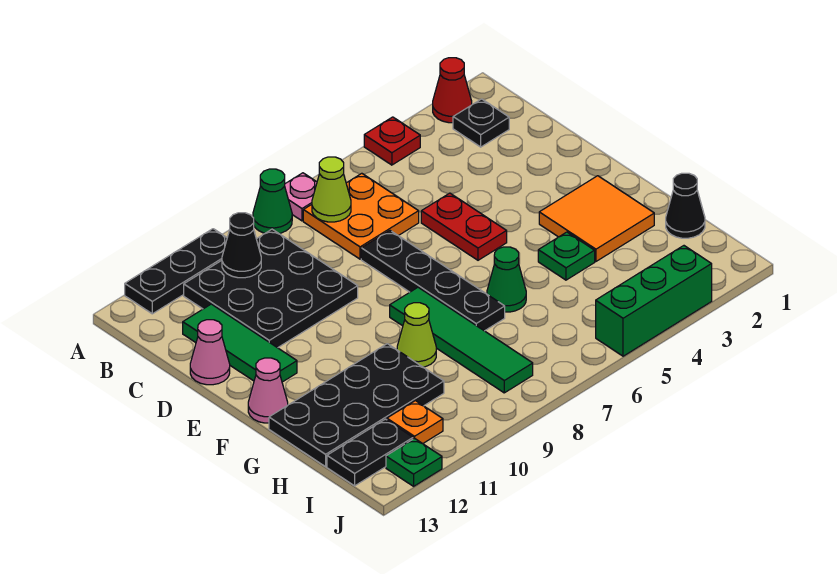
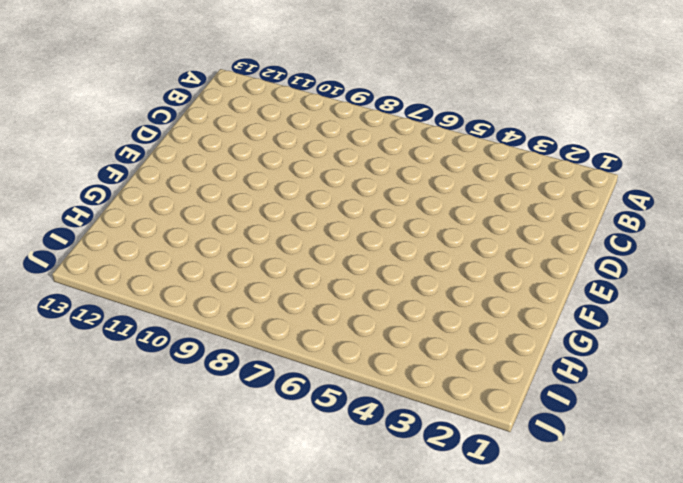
none -> red 1x1 cone [433,58,472,123]
none -> red 1x1 plate [364,117,420,165]
none -> pink 1x1 plate [285,173,317,221]

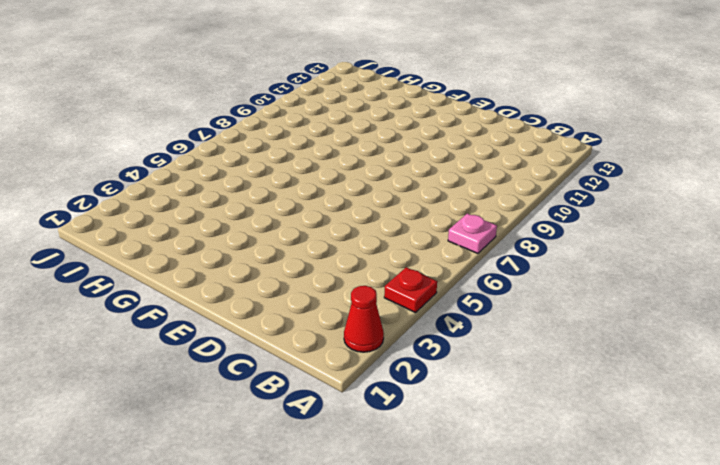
none -> green 1x1 cone [253,169,292,233]
none -> black 1x3 plate [125,229,227,314]
none -> black 1x1 plate [453,99,509,147]

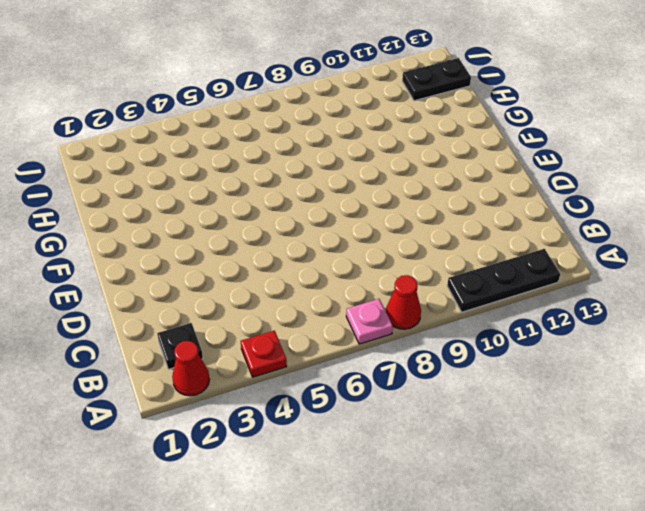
red 1x1 cone [386,275,421,329] -> green 1x1 cone [253,169,292,233]
none -> orange 2x2 plate [303,173,419,259]
none -> black 3x3 plate [184,229,358,348]
none -> green 1x3 tile [183,304,297,382]

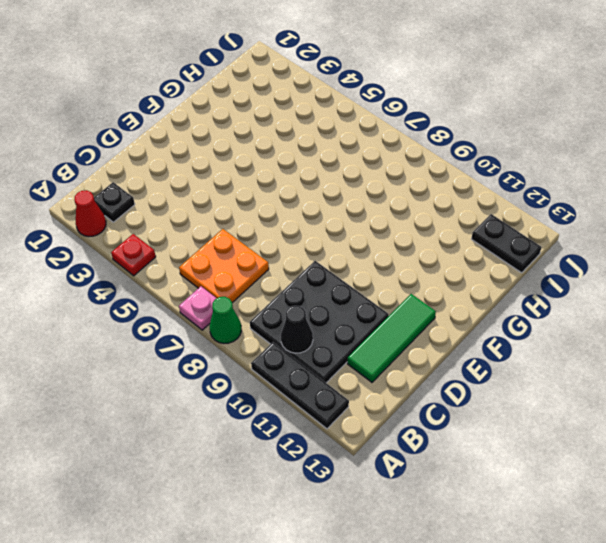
none -> red 1x2 plate [421,193,507,260]
none -> black 1x4 plate [361,231,505,331]
none -> pink 1x1 cone [190,320,230,385]

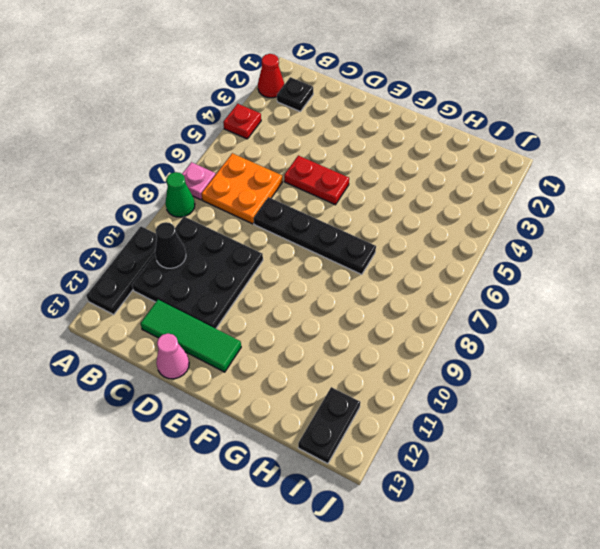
none -> orange 2x2 tile [539,176,654,261]
none -> green 1x4 tile [390,287,533,393]
none -> pink 1x1 cone [248,358,288,423]

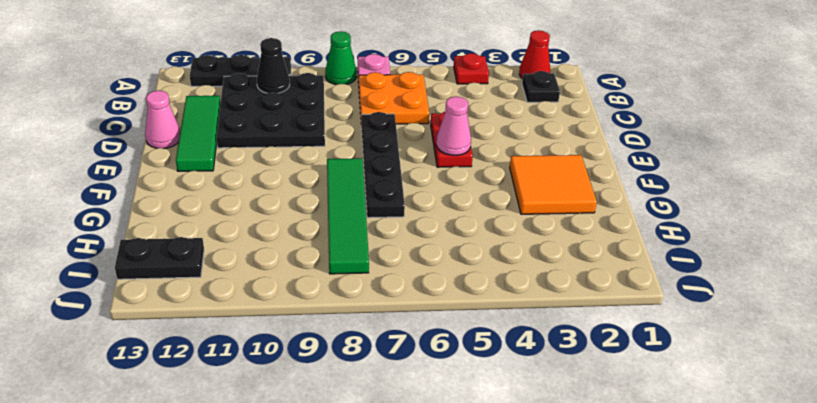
pink 1x1 cone [436,97,471,155] -> pink 1x1 cone moved to [248,358,288,423]
none -> green 1x1 plate [538,232,595,280]
none -> green 1x1 cone [487,247,526,312]
none -> lime 1x1 cone [397,303,436,367]

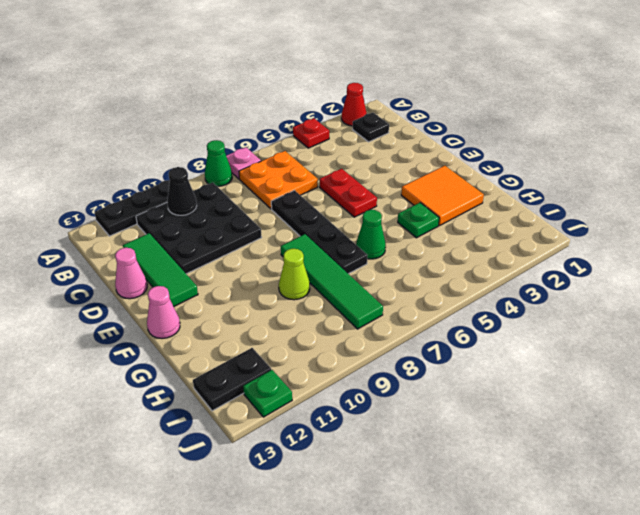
none -> black 2x4 plate [269,344,444,467]
none -> black 1x1 cone [666,173,705,238]
none -> orange 1x1 plate [387,401,443,444]

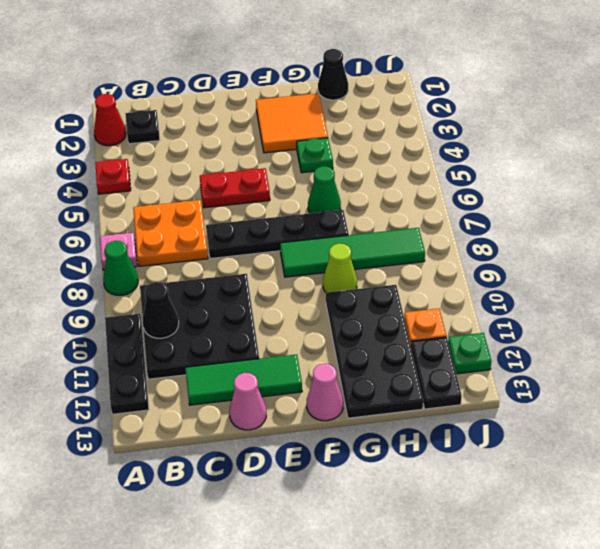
none -> green 1x3 brick [596,246,712,356]
none -> lime 1x1 cone [312,157,351,222]

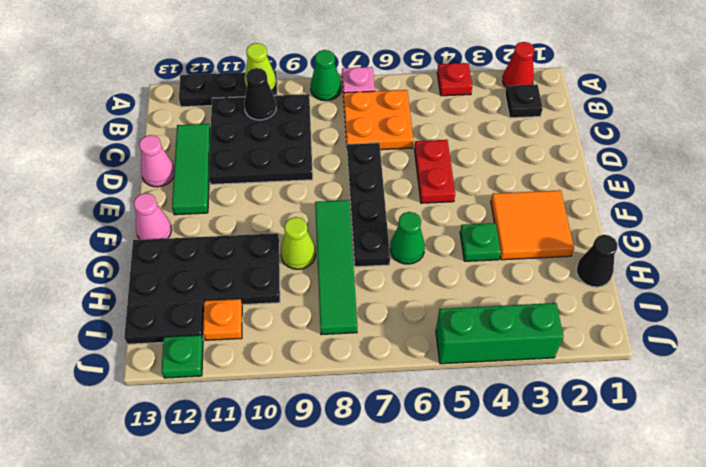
lime 1x1 cone [244,43,276,90] -> lime 1x1 cone moved to [312,157,351,222]

